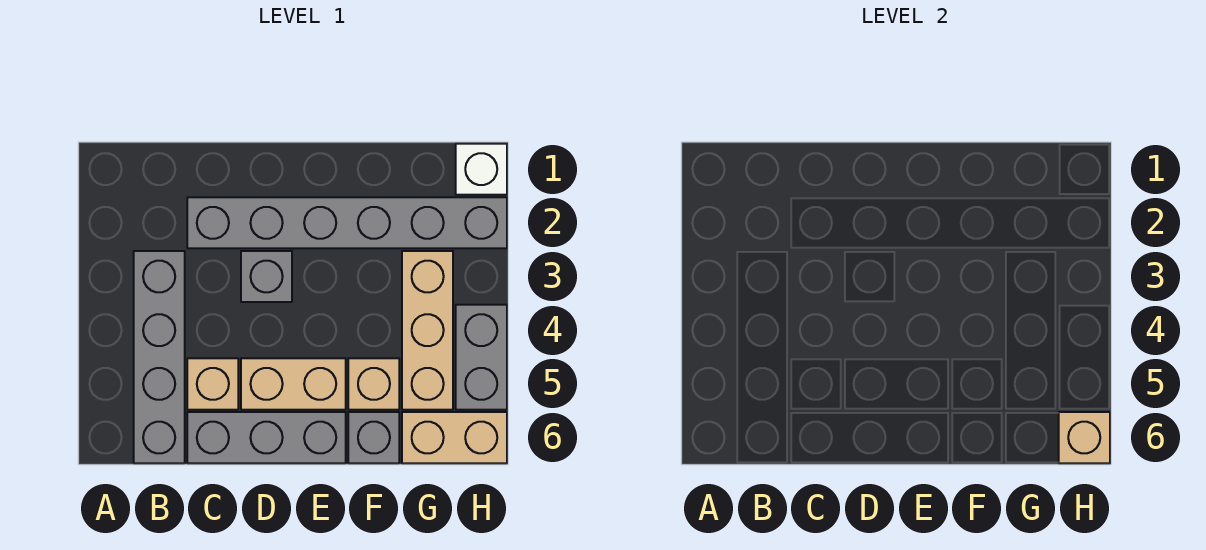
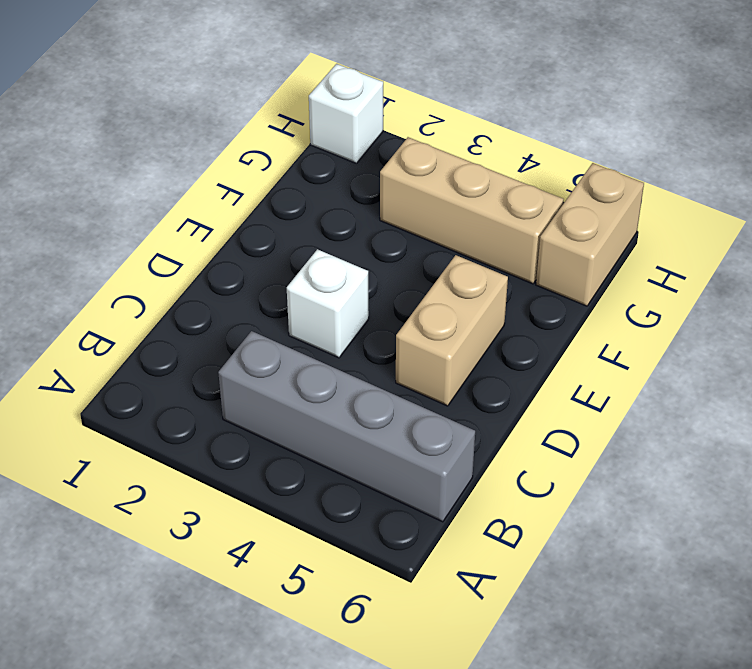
white 1x1 brick [287,249,369,358] -> grey 1x1 brick [241,251,292,302]
none -> grey 1x6 brick [187,197,507,248]
none -> tan 1x1 brick [187,358,238,410]
none -> grey 1x3 brick [187,412,346,463]

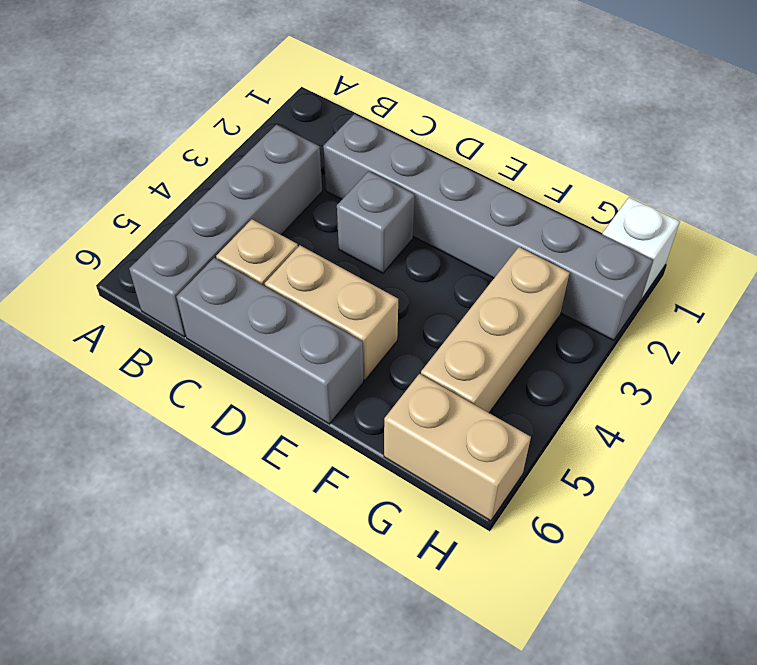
none -> tan 1x1 brick [348,358,399,410]
none -> grey 1x1 brick [348,412,399,463]
none -> grey 1x2 brick [456,305,507,410]

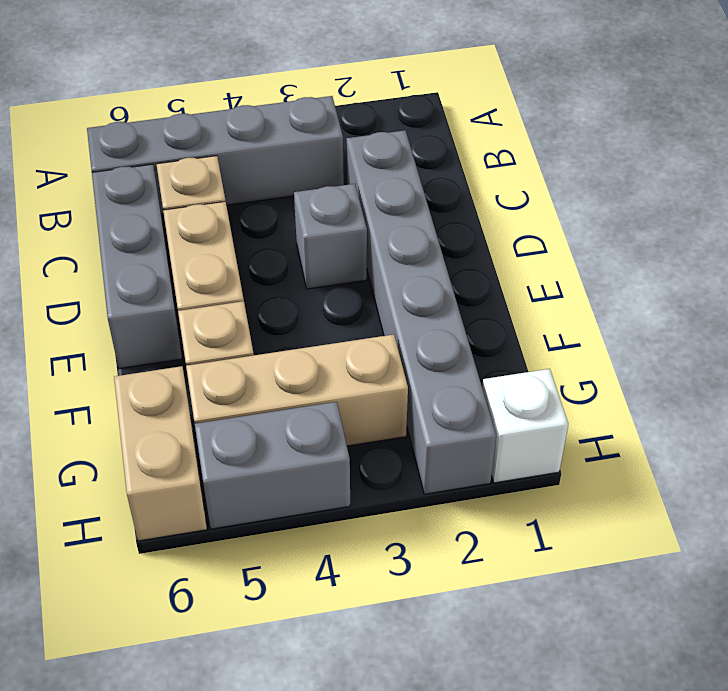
none -> grey 1x1 brick [348,412,399,463]
none -> tan 1x1 brick [1059,412,1110,463]

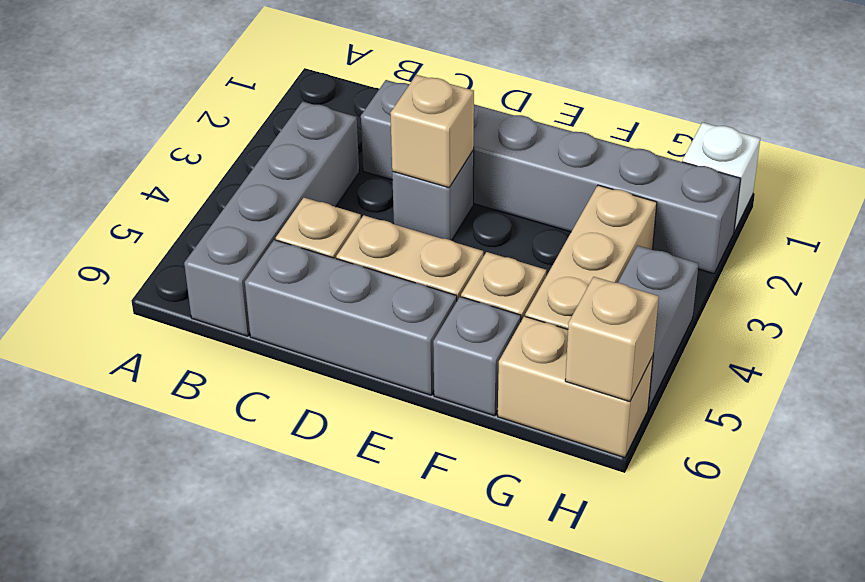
tan 1x1 brick [390,75,474,188] -> none

